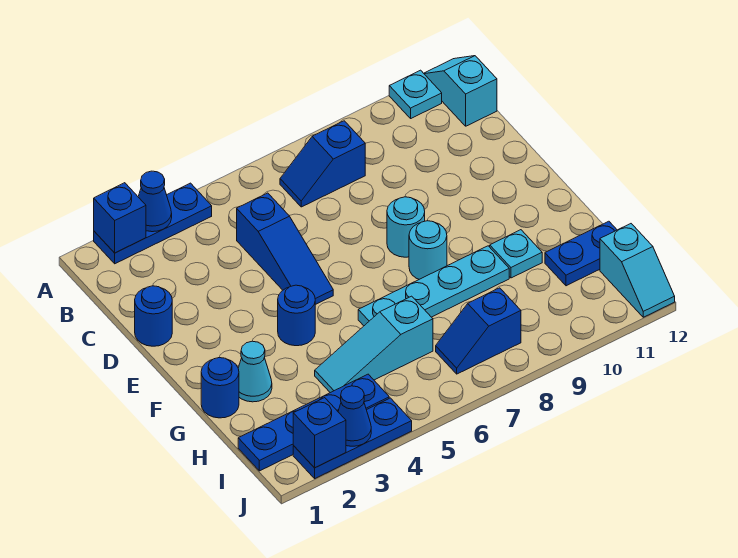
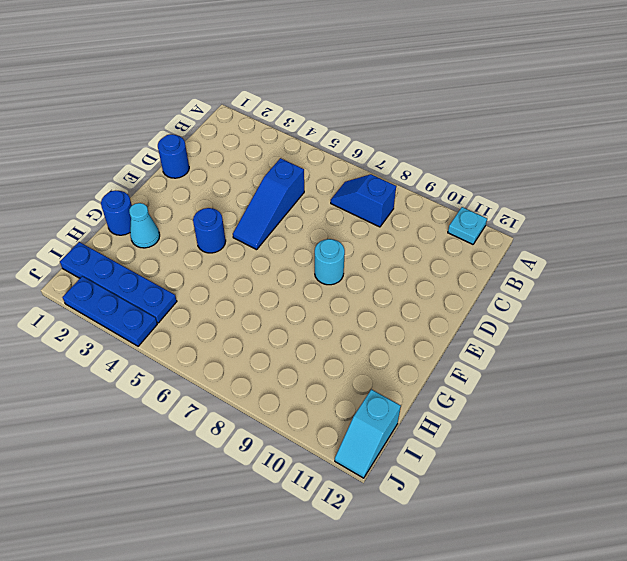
none -> blue 1x3 plate [94,183,212,264]
none -> cyan 1x2 slope [424,56,497,126]
none -> cyan 1x1 round brick [409,221,447,279]

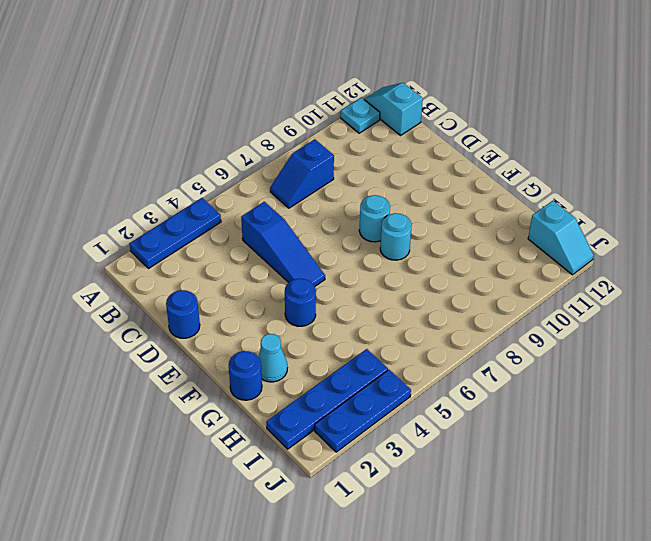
none -> cyan 1x4 plate [358,246,509,326]
none -> cyan 1x1 plate [490,230,542,278]
none -> cyan 1x3 slope [315,296,433,393]

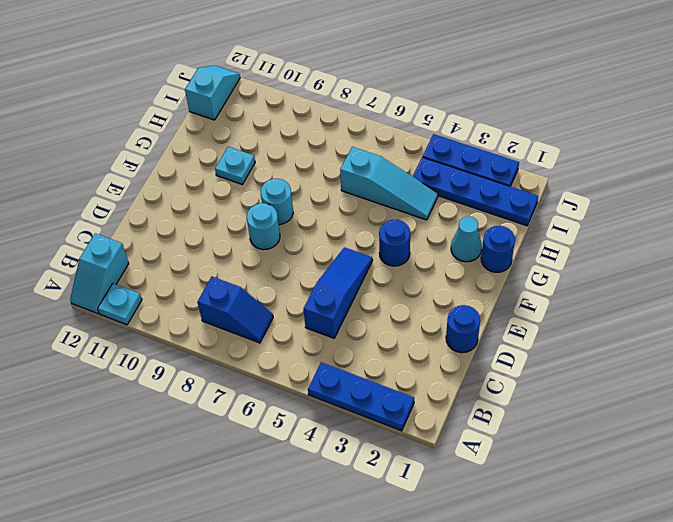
none -> cyan 1x4 plate [358,246,509,326]
none -> blue 1x2 plate [545,221,617,286]
none -> blue 1x2 slope [436,288,521,374]

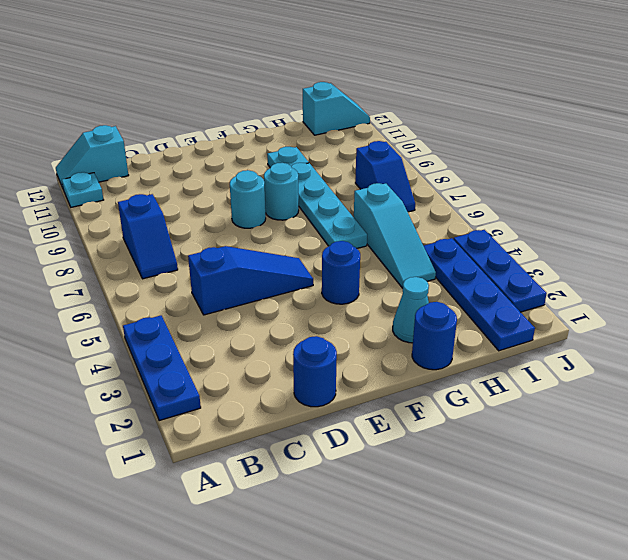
none -> blue 1x2 plate [545,221,617,286]
none -> blue 1x1 brick [94,183,146,253]
none -> blue 1x1 cone [138,171,172,232]

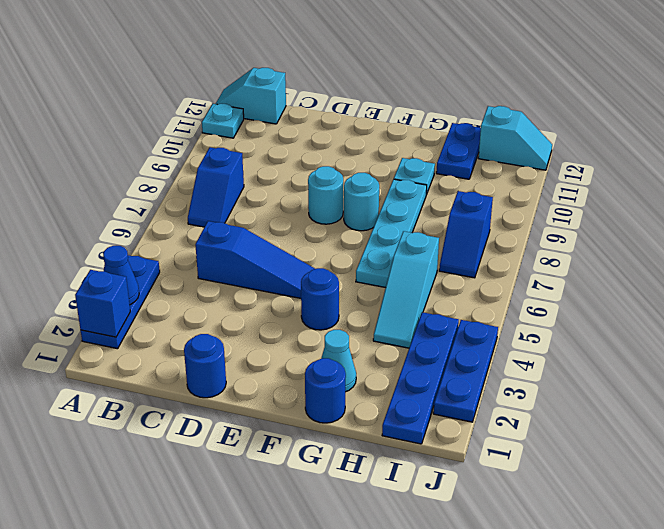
none -> blue 1x1 brick [293,398,346,468]
none -> blue 1x1 cone [338,386,371,446]

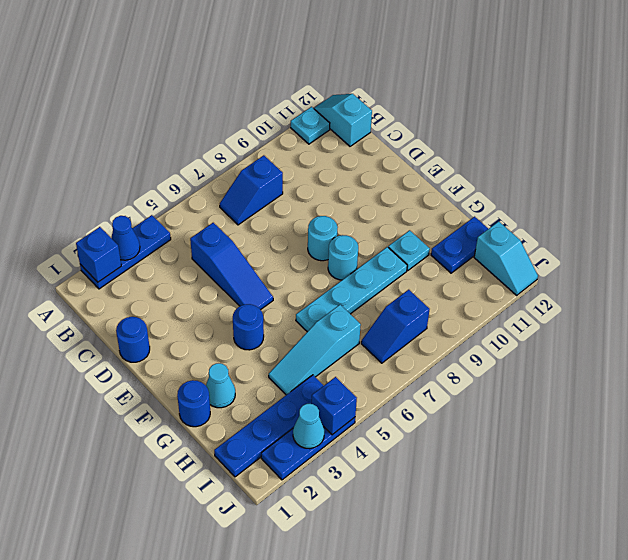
cyan 1x1 cone [293,404,324,449] -> blue 1x1 cone [338,386,371,446]
blue 1x1 brick [312,377,357,435] -> blue 1x1 brick moved to [293,398,346,468]

